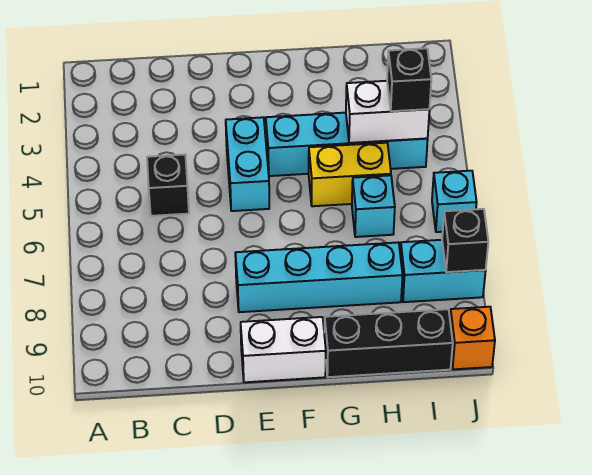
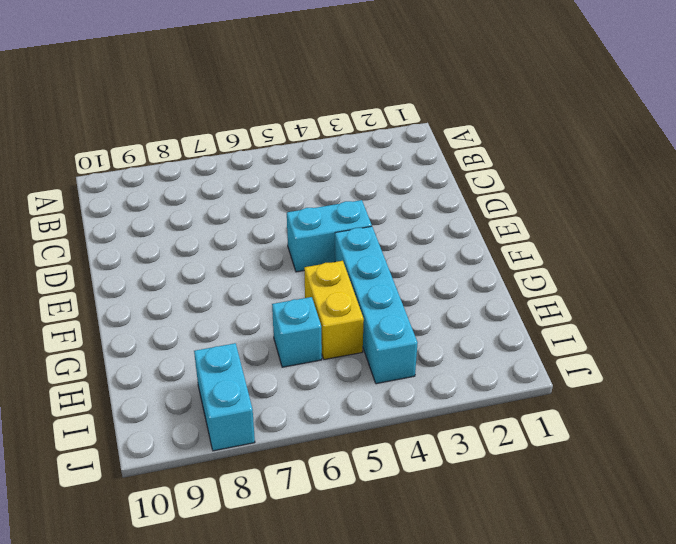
none -> black 1x1 brick [147,155,189,216]
none -> cyan 1x4 brick [235,242,403,312]
none -> white 1x2 brick [241,317,326,382]

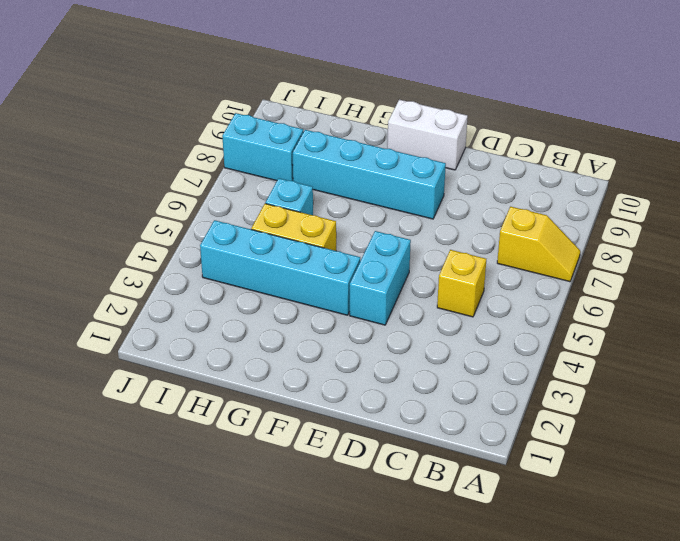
yellow 1x2 slope [497,207,580,282] -> none
yellow 1x1 brick [437,250,486,317] -> black 1x1 brick [147,155,189,216]
none -> black 1x3 brick [324,309,453,377]
none -> cyan 1x1 brick [432,171,477,232]
none -> orange 1x1 brick [450,307,495,369]

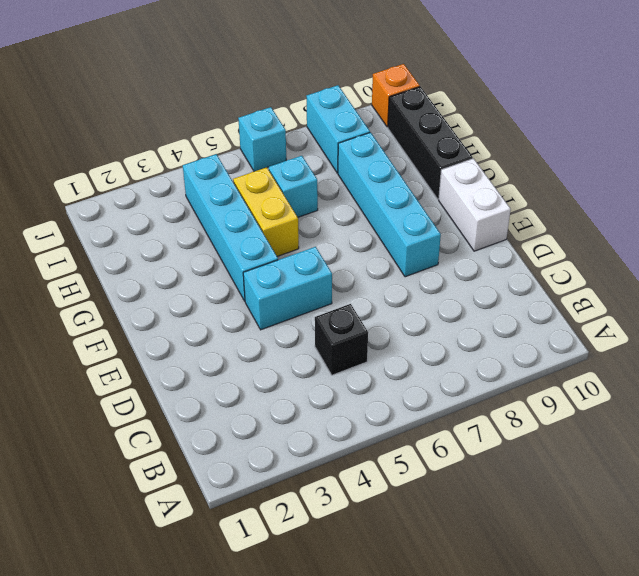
none -> white 1x2 brick [346,81,430,143]
none -> black 1x1 brick [442,209,488,272]
none -> black 1x1 brick [387,48,431,111]

